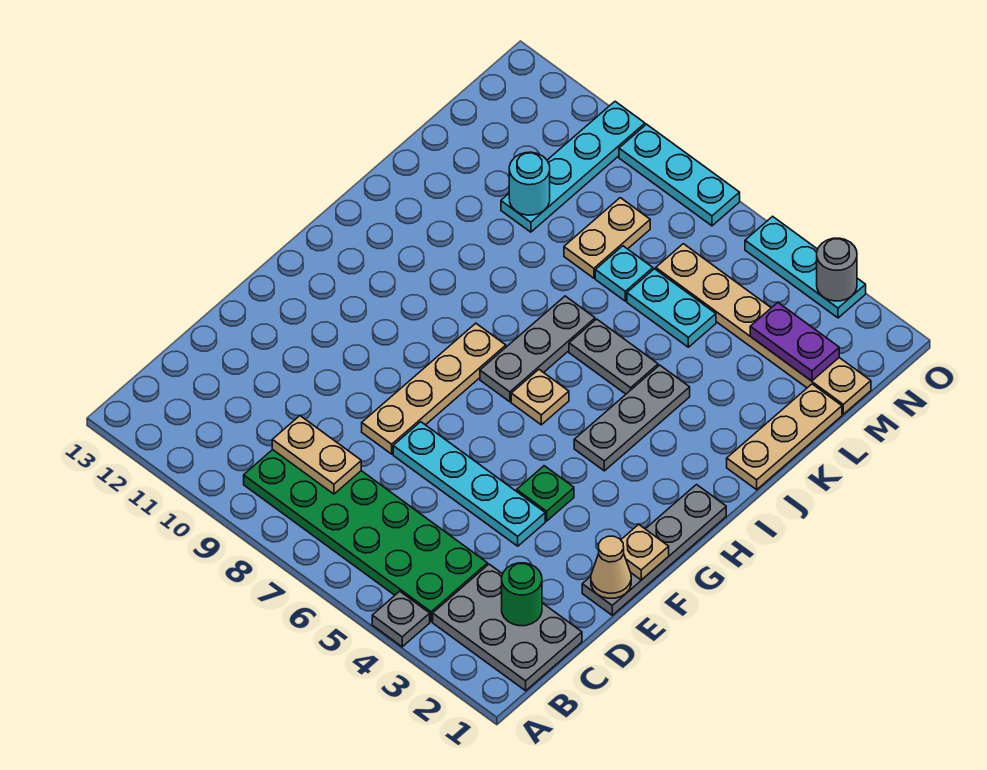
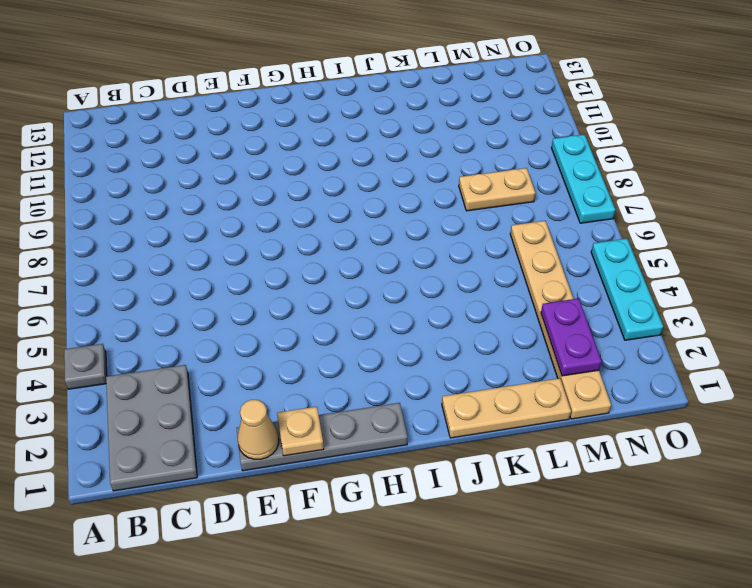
none -> green 2x6 plate [244,450,488,622]
none -> cyan 1x4 plate [393,422,545,546]
none -> tan 1x4 plate [362,323,506,454]

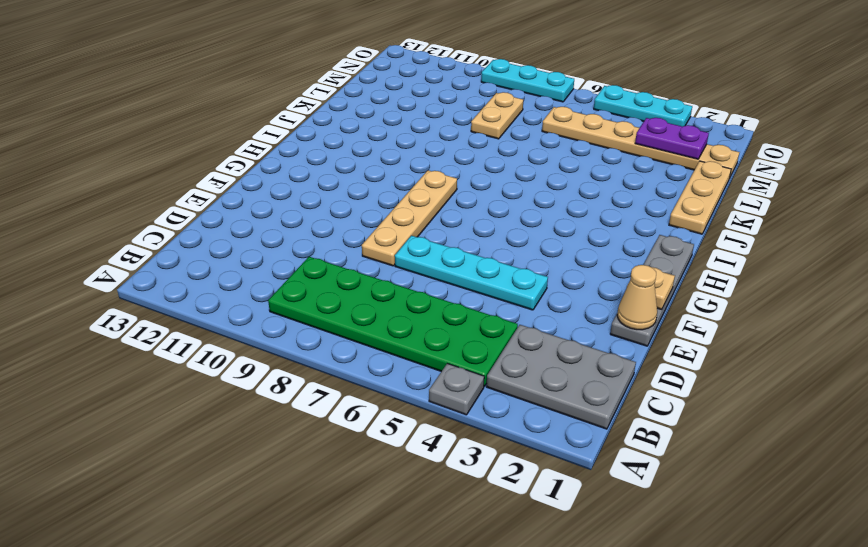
none -> green 1x1 plate [517,466,574,521]
none -> grey 1x3 plate [574,365,690,471]
none -> tan 1x1 plate [511,370,569,425]

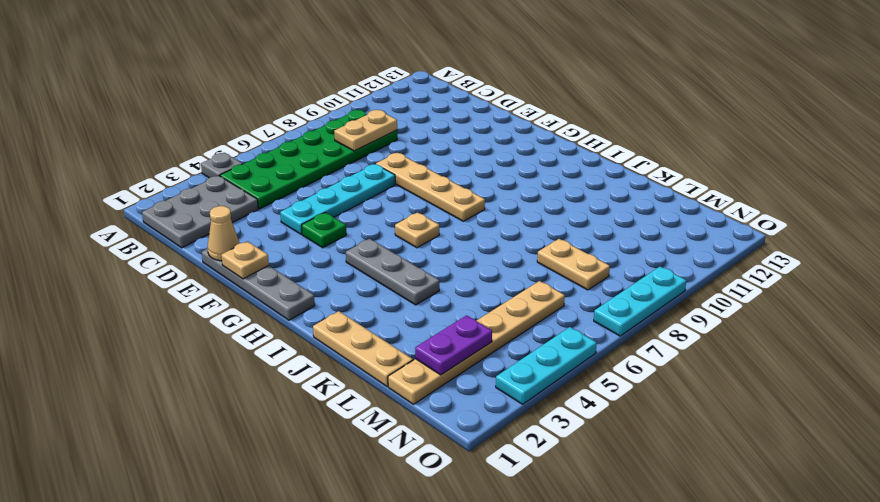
none -> grey 1x3 plate [480,296,595,402]
none -> grey 1x2 plate [569,319,658,394]
none -> cyan 1x2 plate [627,269,716,347]

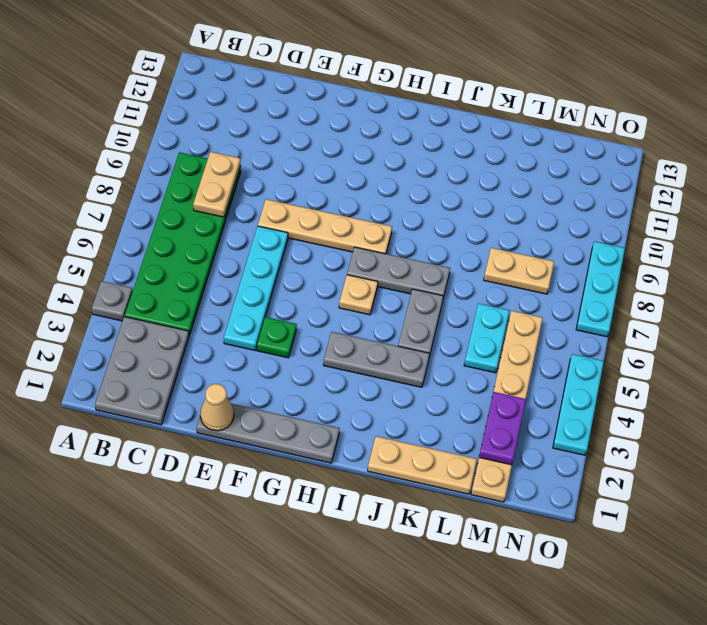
none -> cyan 1x1 plate [595,246,653,301]
none -> cyan 1x4 plate [501,102,645,232]
none -> green 1x1 round brick [502,563,542,626]

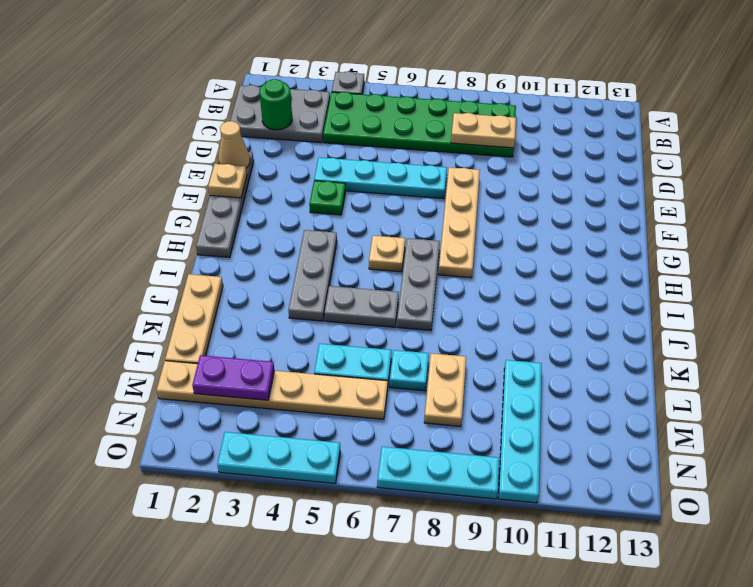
none -> cyan 1x1 round brick [509,152,550,215]
none -> grey 1x1 round brick [817,238,857,301]

